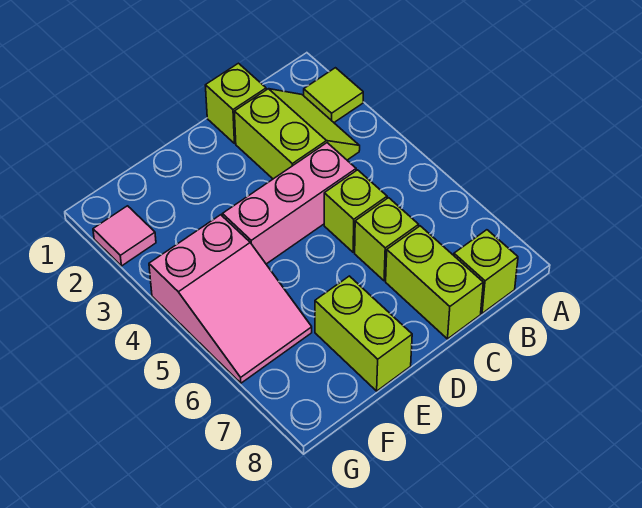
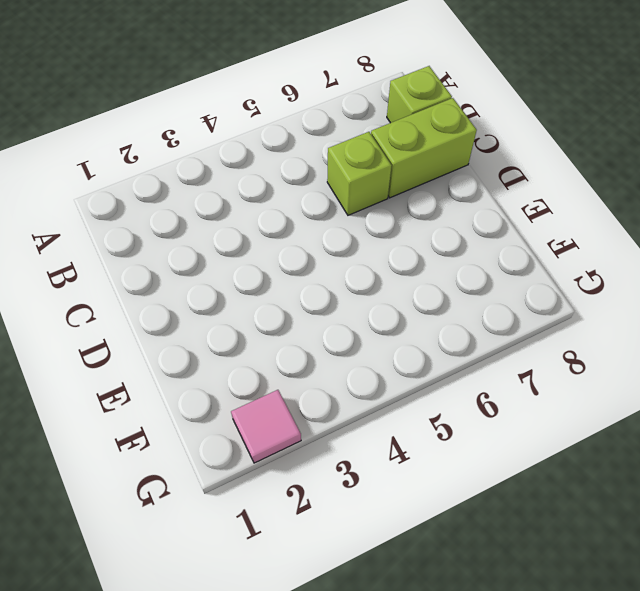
none -> lime 1x1 tile [304,68,363,122]
none -> lime 2x2 slope [234,89,360,179]

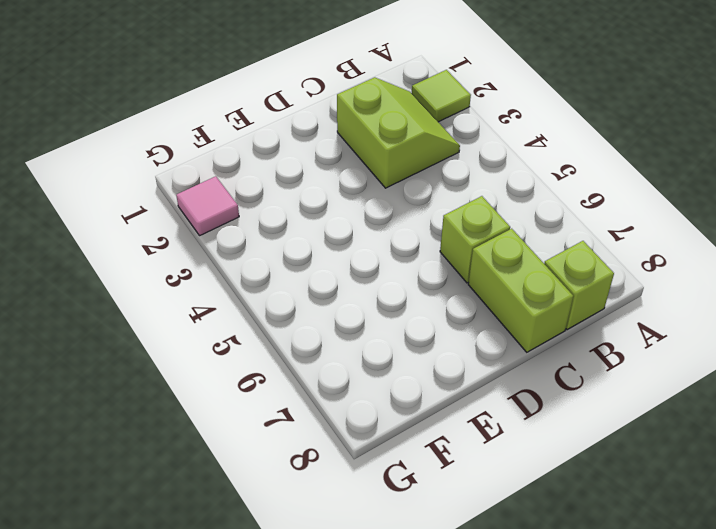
none -> lime 1x1 brick [205,63,266,143]
none -> pink 1x3 brick [223,143,356,264]

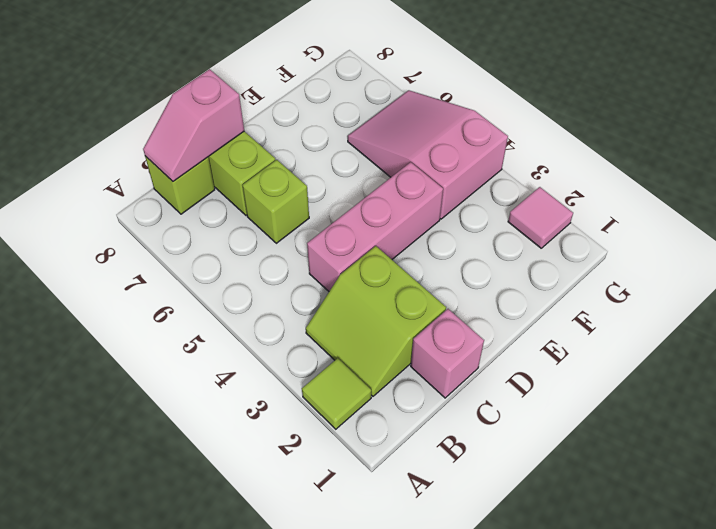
pink 1x2 slope [143,69,244,181] -> none
pink 1x1 brick [411,309,484,398] -> lime 1x1 brick [205,63,266,143]
none -> lime 1x1 brick [324,170,387,252]
none -> lime 1x2 brick [315,276,412,391]

